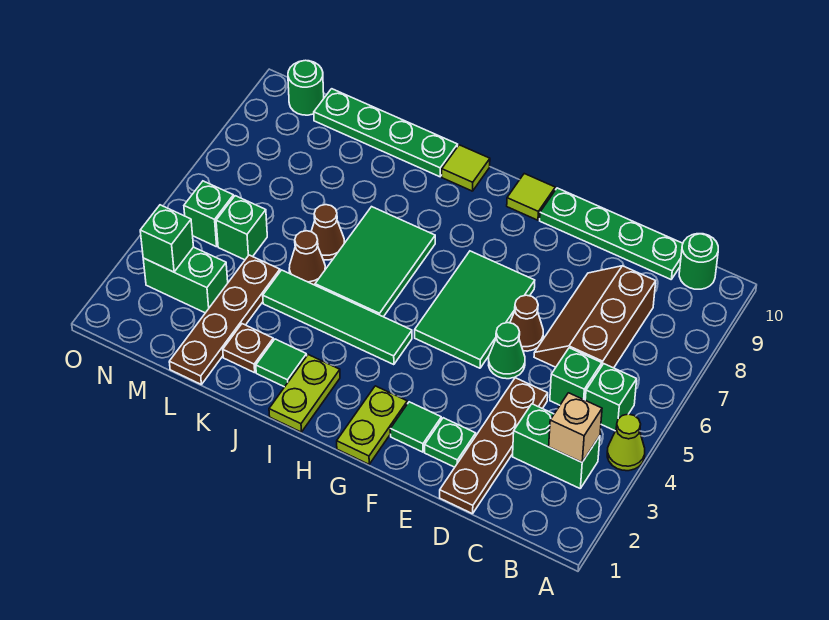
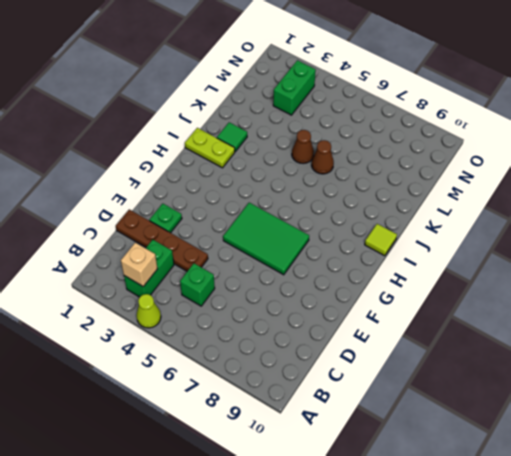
none -> green 1x1 brick [585,364,637,431]
none -> green 1x1 round brick [679,234,718,289]
none -> brown 2x3 slope [534,266,656,368]
none -> green 1x4 plate [540,188,683,279]

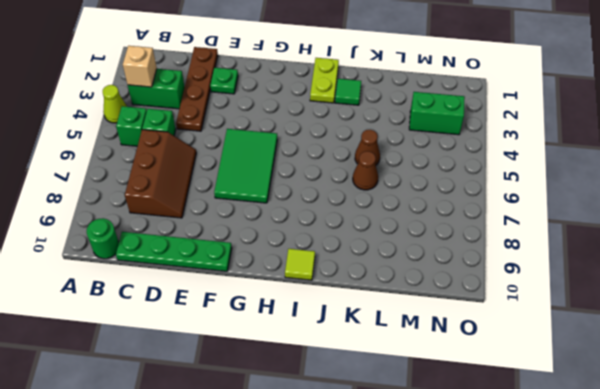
none -> green 1x1 cone [489,323,525,379]
none -> brown 1x1 cone [510,295,543,351]
none -> green 1x1 tile [390,402,441,452]
none -> lime 1x2 plate [337,386,407,464]

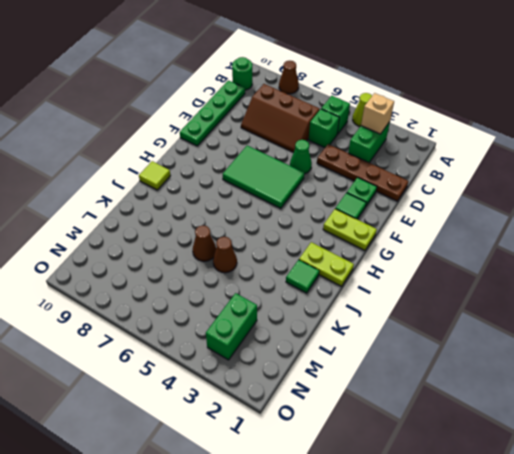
brown 1x1 cone [279,61,299,94] -> brown 1x1 cone moved to [510,295,543,351]
none -> lime 1x1 tile [507,174,555,220]
none -> green 1x4 tile [263,270,412,365]
none -> green 2x3 tile [315,207,435,317]
none -> green 1x4 plate [314,89,458,177]

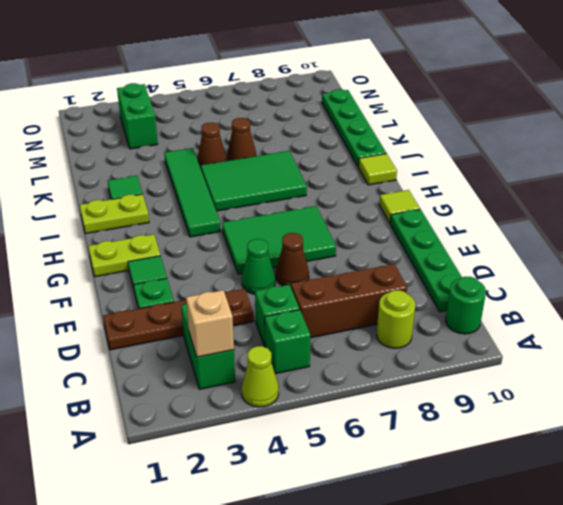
lime 1x1 round brick [377,290,416,348] -> none
none -> brown 1x1 plate [223,324,273,373]
none -> brown 1x4 plate [169,255,280,384]
none -> green 1x1 brick [216,196,267,260]
none -> green 1x1 brick [184,181,234,247]

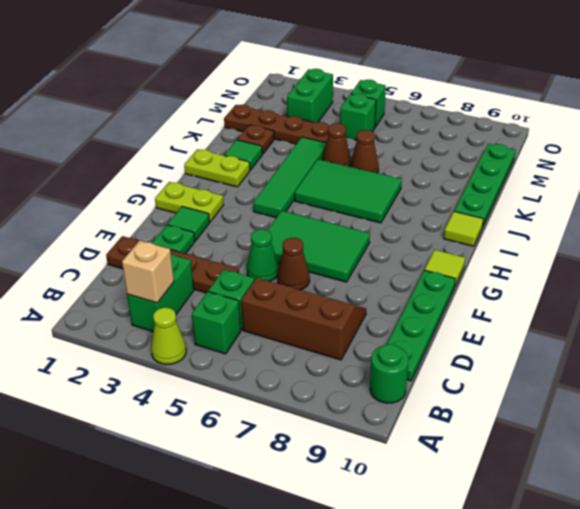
none -> green 1x1 round brick [288,60,324,115]
none -> green 1x1 brick [140,205,194,272]

